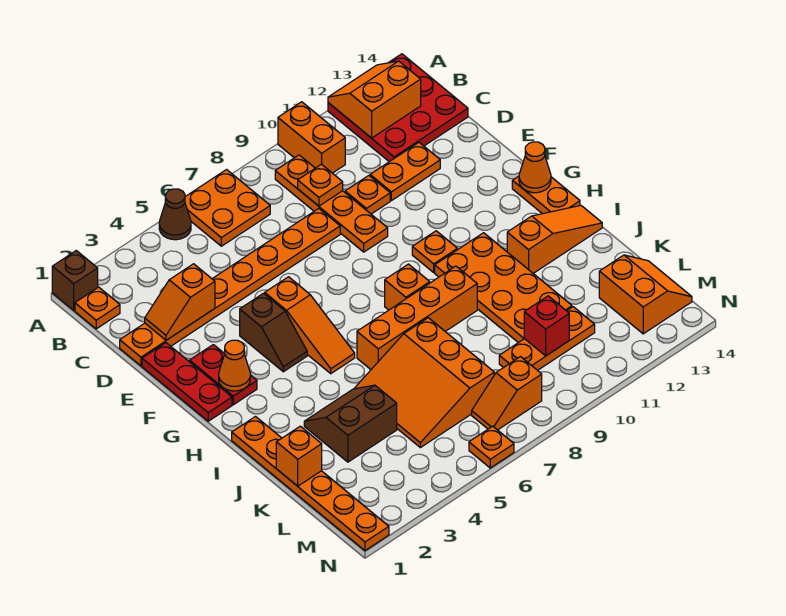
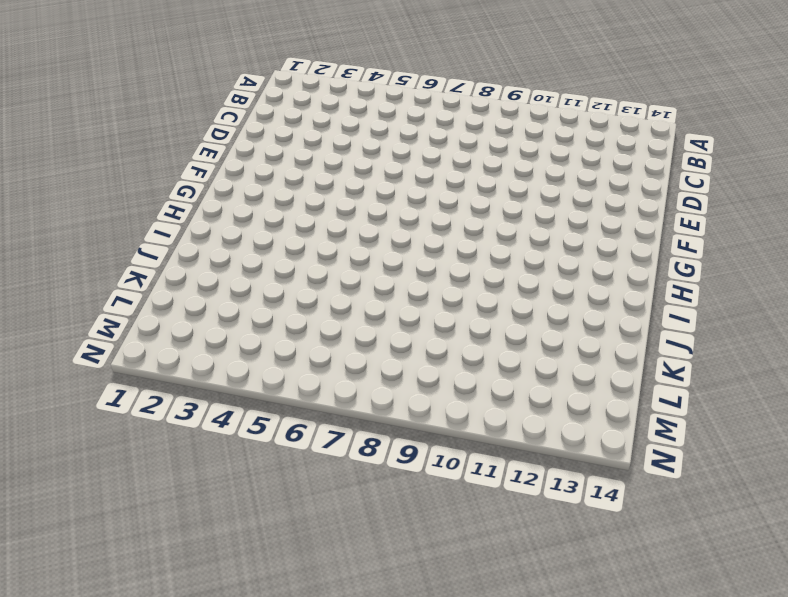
none -> brown 1x1 brick [52,251,98,310]
none -> brown 1x1 cone [159,189,191,240]
none -> orange 2x2 plate [185,170,270,246]
none -> orange 1x2 brick [278,102,345,173]

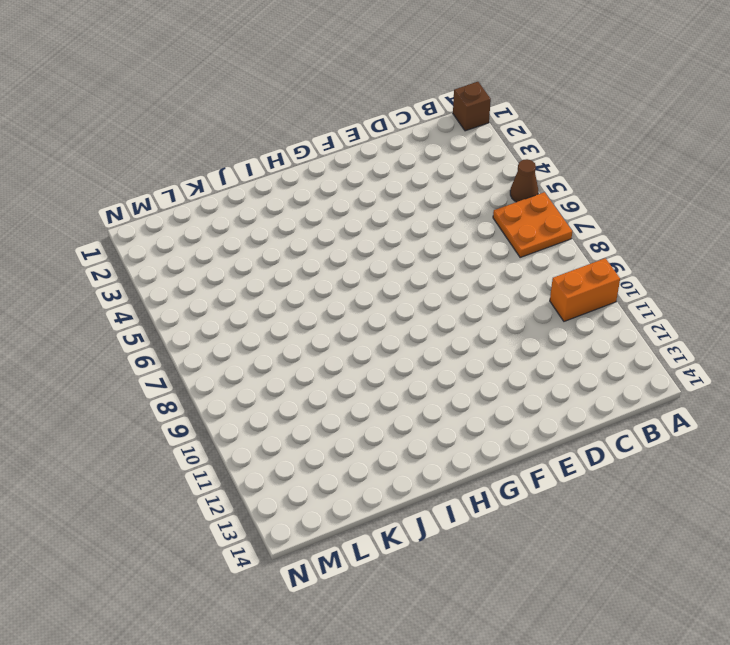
none -> red 3x3 plate [328,54,468,162]
none -> orange 1x1 plate [75,287,120,329]
none -> orange 1x4 plate [275,155,388,252]
none -> orange 1x8 plate [120,209,340,366]

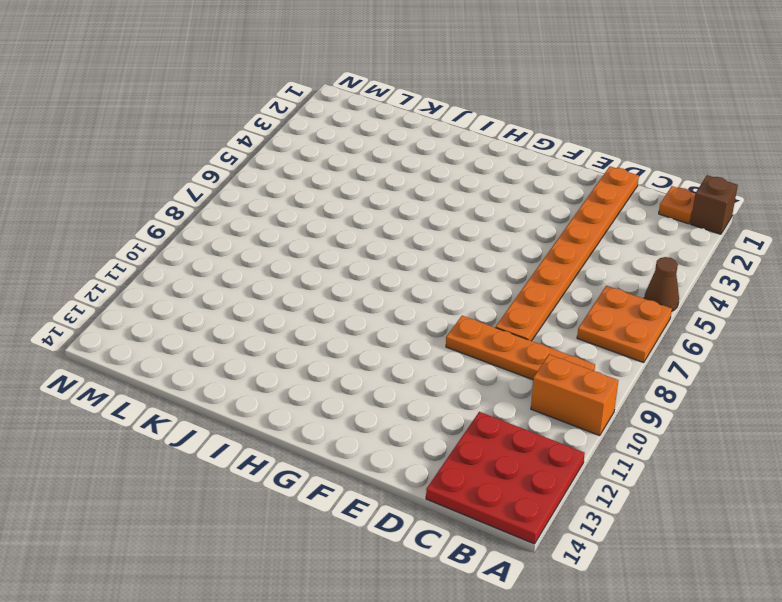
none -> orange 1x1 plate [345,176,390,214]
none -> orange 1x2 plate [370,143,440,201]
none -> red 1x3 plate [142,343,232,421]
none -> red 1x2 plate [190,345,257,405]

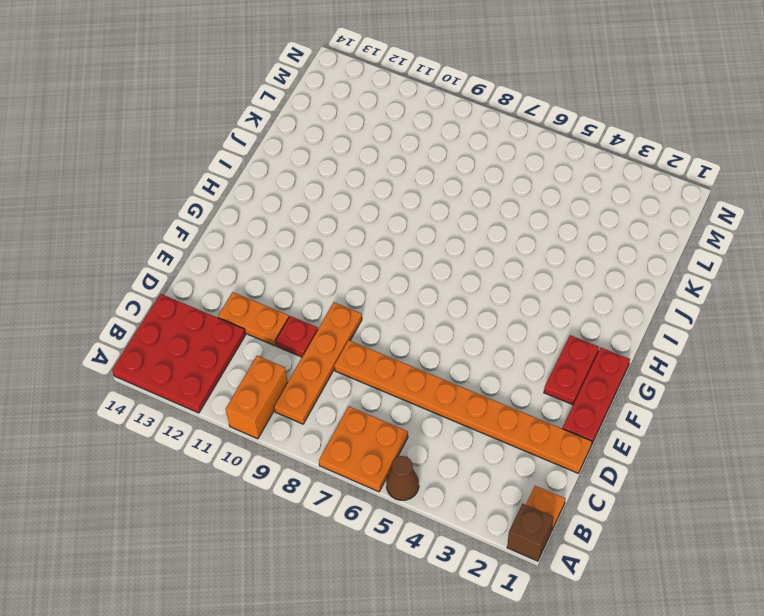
red 1x1 plate [276,316,318,357] -> orange 1x1 plate [345,176,390,214]
none -> brown 1x2 slope [240,293,307,372]
none -> orange 1x3 slope [265,277,355,374]
none -> orange 1x1 plate [412,231,457,272]
none -> orange 1x2 plate [512,176,580,214]

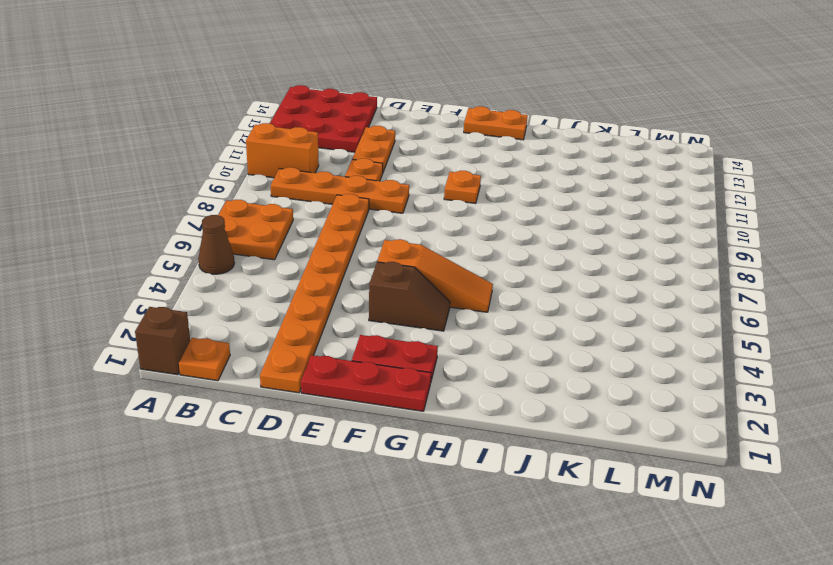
none -> orange 1x1 brick [385,264,430,310]
none -> orange 2x4 plate [435,233,572,343]
none -> orange 1x6 plate [232,417,389,551]
none -> orange 1x4 brick [357,266,477,369]

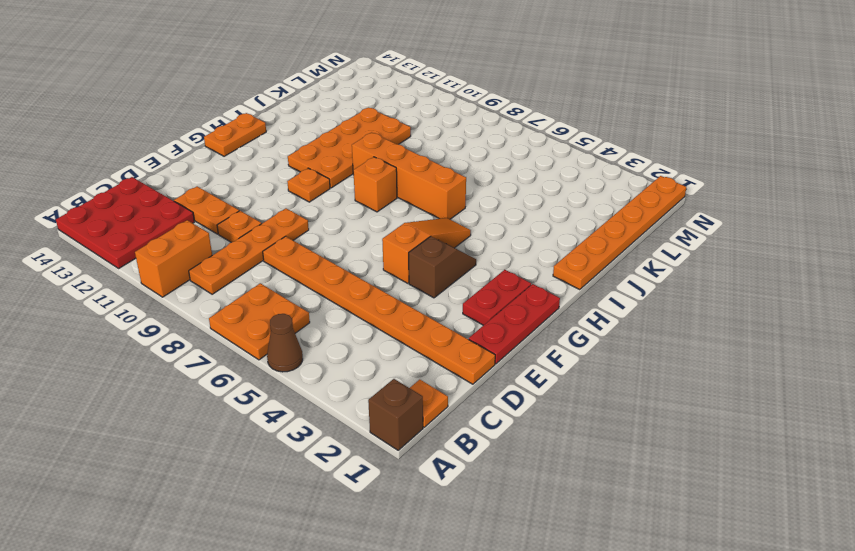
none -> orange 1x3 slope [507,205,602,274]
none -> brown 2x2 slope [304,385,397,462]
none -> orange 3x3 slope [354,318,494,448]
none -> orange 1x3 plate [499,307,595,370]

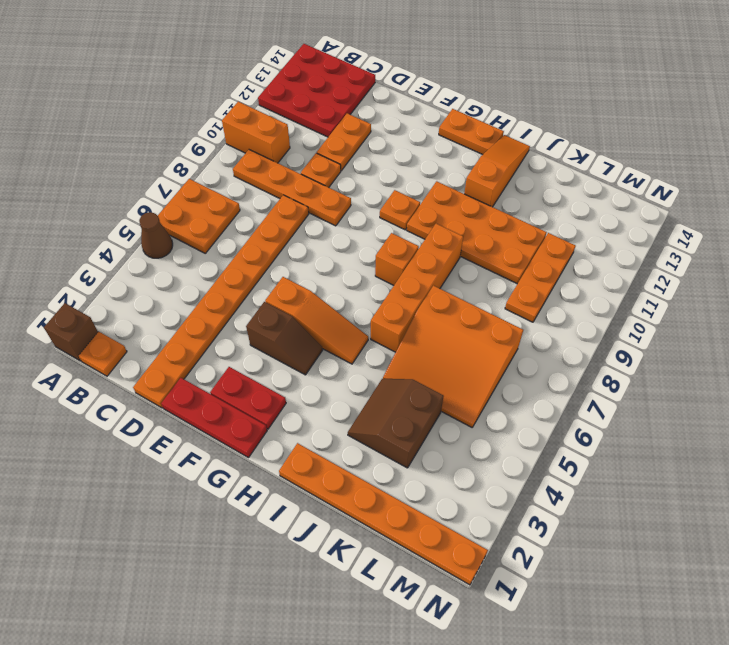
none -> orange 2x2 slope [599,255,692,334]
none -> orange 1x2 slope [472,357,542,430]
none -> orange 1x1 plate [469,426,514,468]
none -> orange 2x2 slope [328,61,421,138]

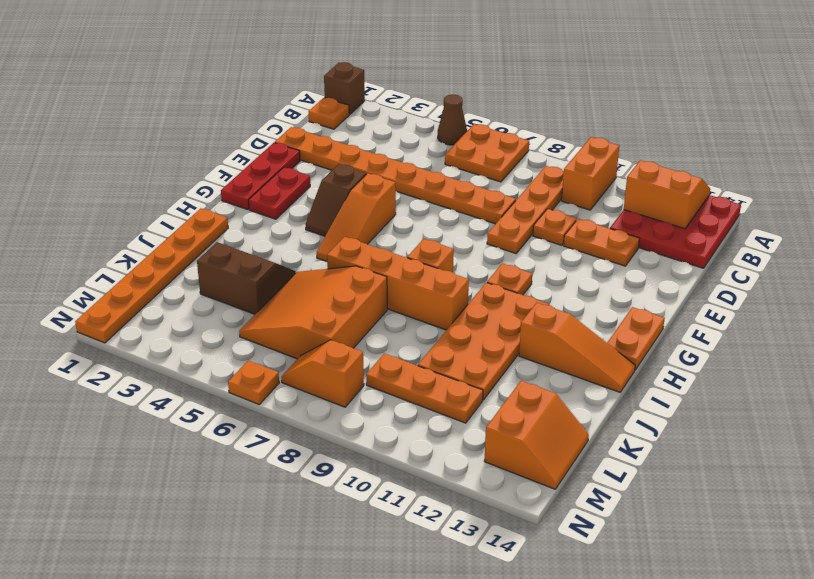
none -> orange 1x1 plate [298,164,343,206]
none -> orange 1x2 slope [145,264,215,340]
none -> orange 1x1 cone [219,340,250,391]
none -> orange 1x1 cone [519,142,551,193]

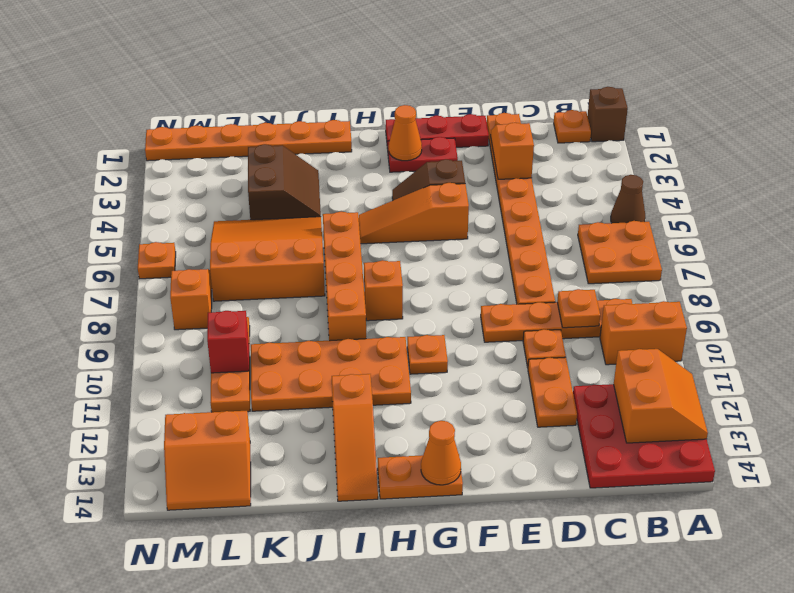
none -> orange 1x1 brick [276,426,322,486]

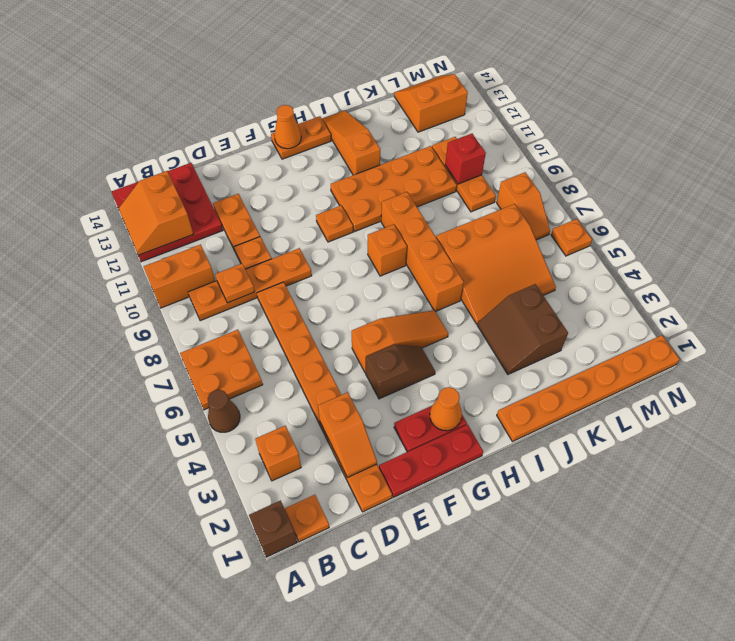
orange 1x1 brick [255,426,301,481] -> orange 1x1 brick moved to [276,426,322,486]

